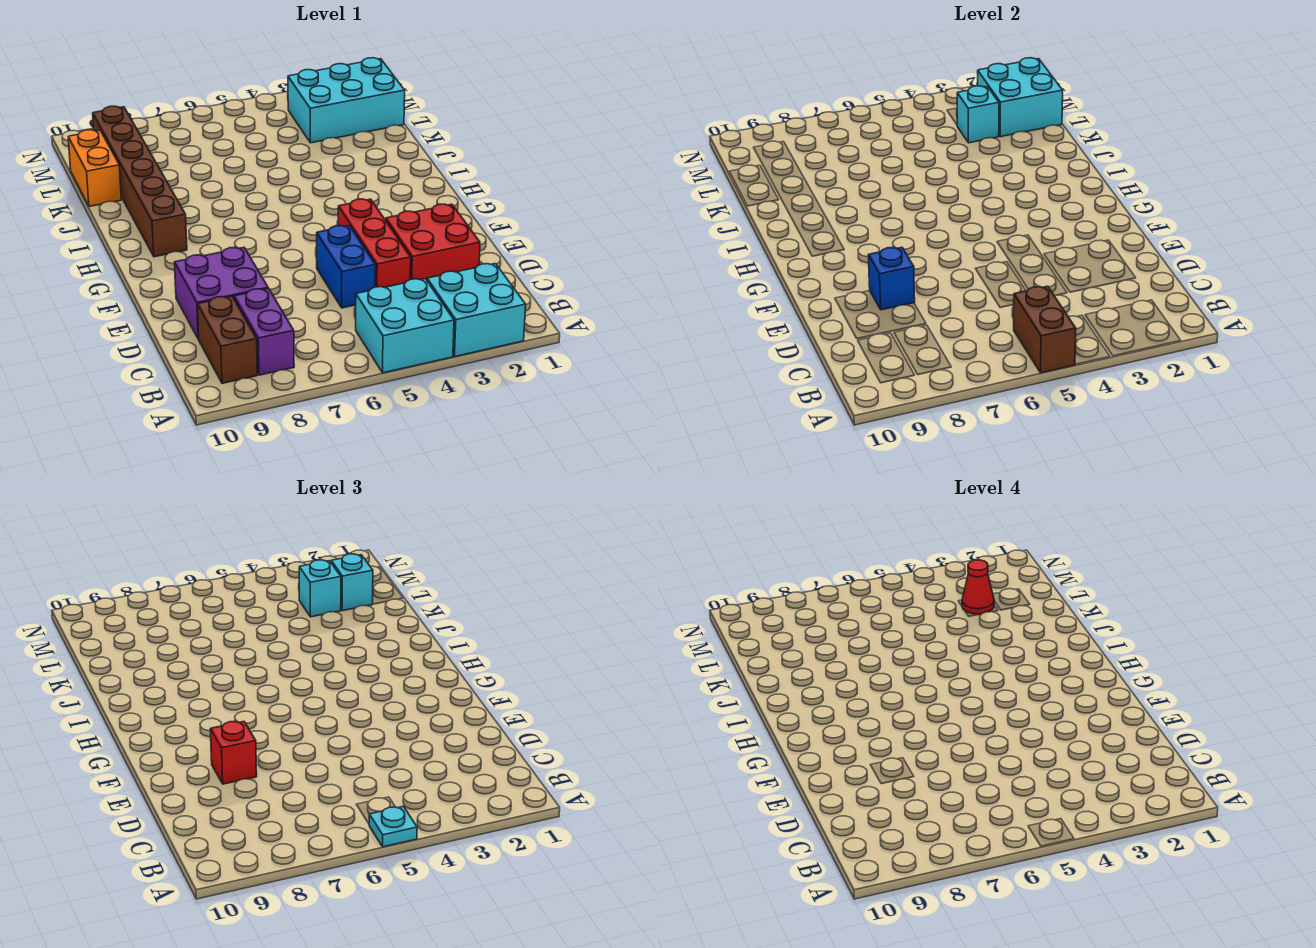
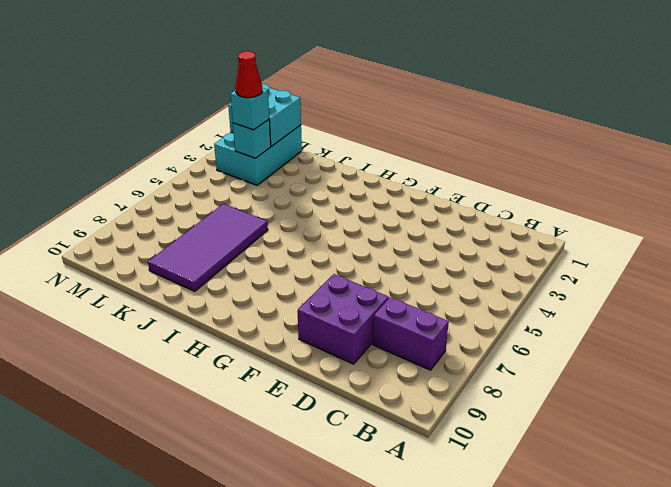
purple 2x4 tile [148,204,268,291] -> brown 1x6 brick [93,106,187,257]
none -> cyan 2x2 brick [427,264,526,356]
none -> cyan 2x2 brick [356,279,454,373]
none -> brown 1x2 brick [197,296,257,383]

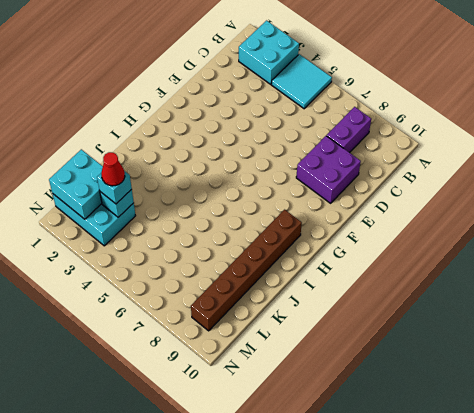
cyan 2x2 tile [272,54,332,109] -> cyan 2x2 brick [356,279,454,373]
none -> brown 1x2 brick [197,296,257,383]
none -> red 2x2 brick [386,204,480,280]
none -> red 1x3 brick [338,199,411,287]

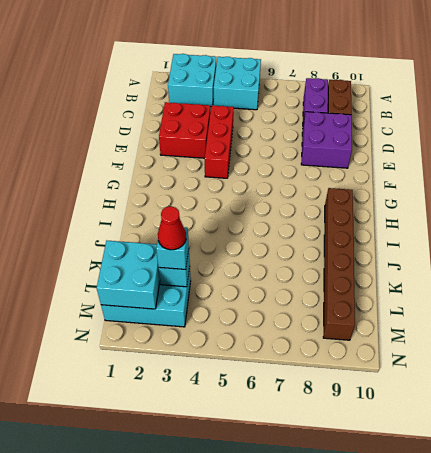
none -> blue 1x2 brick [317,226,376,308]
none -> orange 1x2 brick [68,130,121,207]
none -> brown 1x2 brick [1013,286,1076,373]

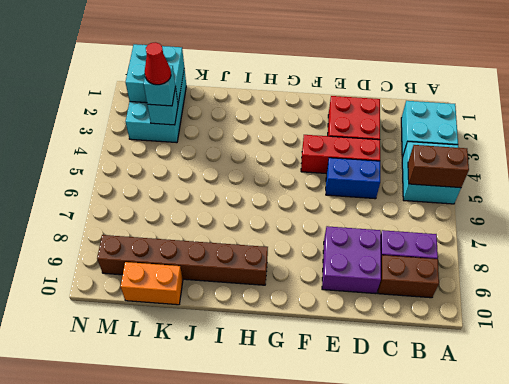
none -> blue 1x1 brick [868,247,915,310]
none -> cyan 1x1 plate [369,806,417,847]
none -> red 1x1 brick [210,721,257,784]

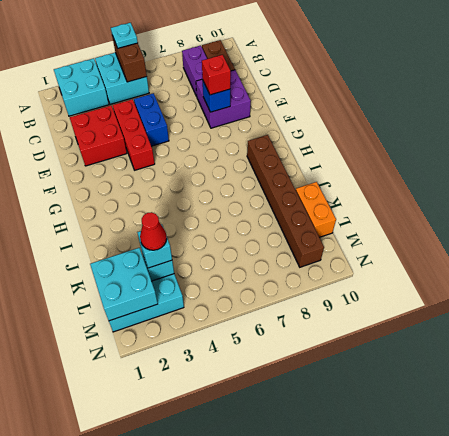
none -> cyan 1x1 brick [331,554,373,611]

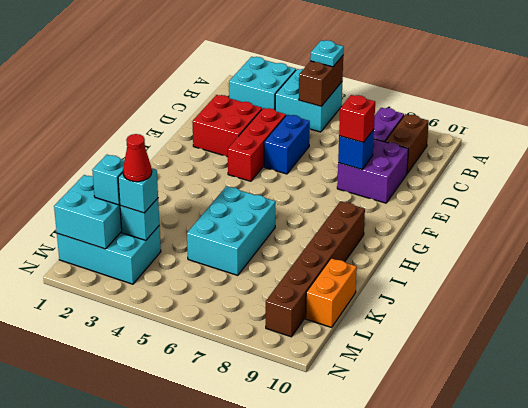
cyan 2x3 brick [187,186,276,275] -> none

